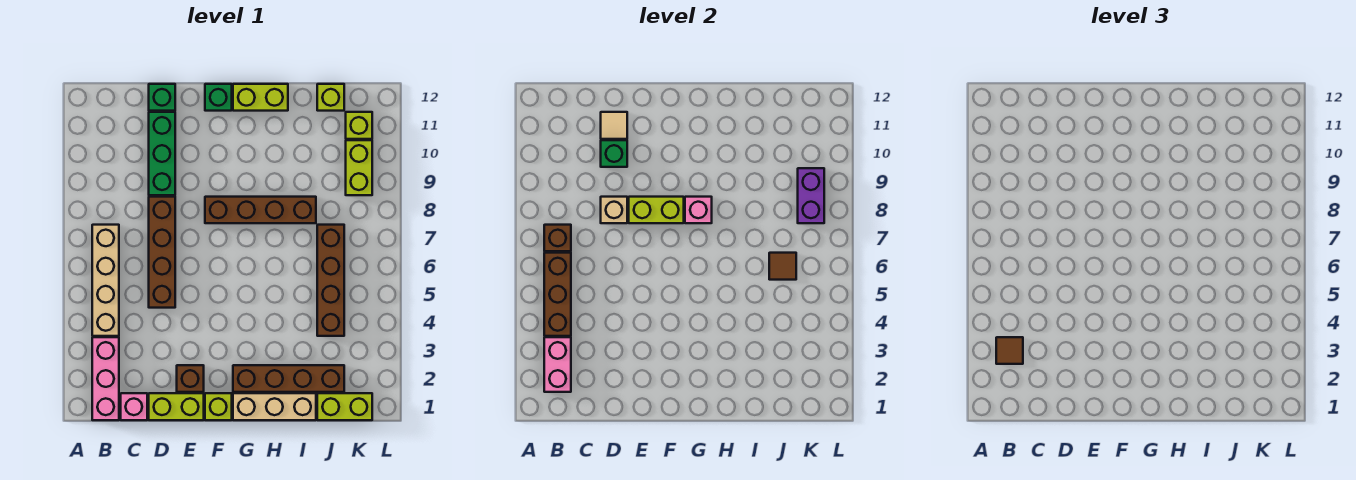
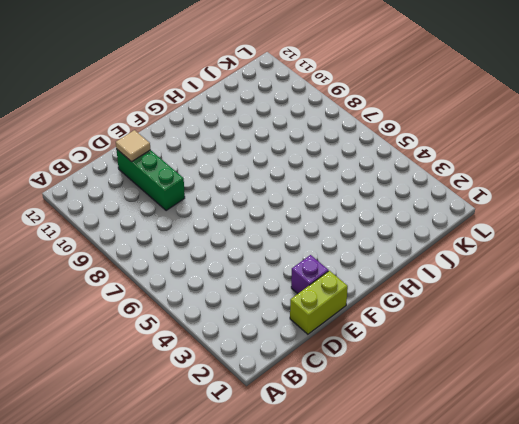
purple 1x1 brick [291,255,329,294] -> brown 1x1 brick [177,365,204,392]
none -> pink 1x3 brick [92,337,119,420]
none -> tan 1x4 brick [92,225,119,336]
none -> pink 1x1 brick [121,393,147,420]
none -> brown 1x4 brick [149,197,175,308]

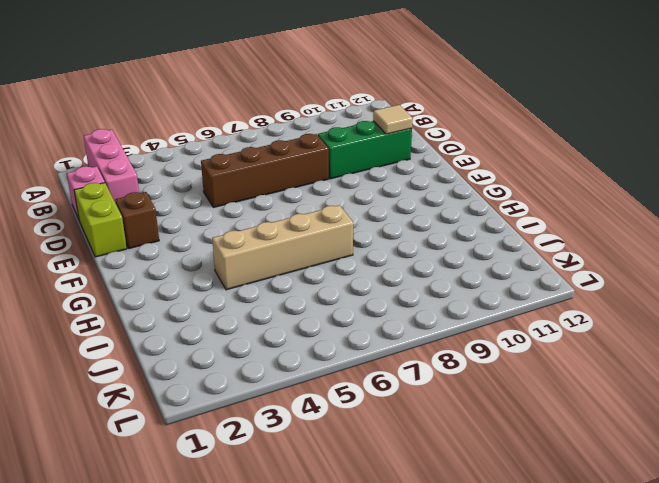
pink 1x3 brick [84,129,139,203] -> pink 1x3 brick turned to [92,337,119,420]
tan 1x4 brick [212,205,353,290] -> tan 1x4 brick moved to [92,225,119,336]
none -> green 1x1 brick [149,84,175,111]
none -> lime 1x1 brick [205,393,232,420]
none -> brown 1x4 brick [205,197,316,223]
none -> green 1x1 brick [205,84,232,111]

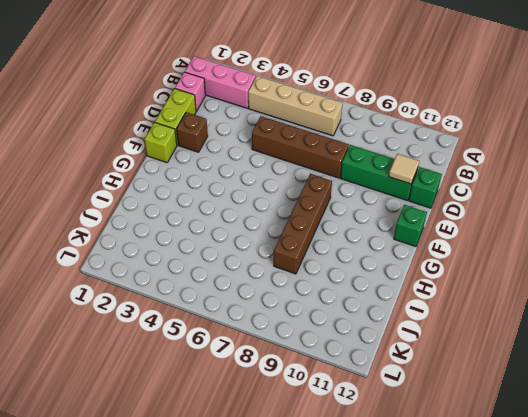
none -> tan 1x3 brick [233,393,316,420]
none -> brown 1x4 brick [233,365,344,392]
none -> lime 1x2 brick [233,84,288,111]
none -> lime 1x2 brick [317,393,372,420]

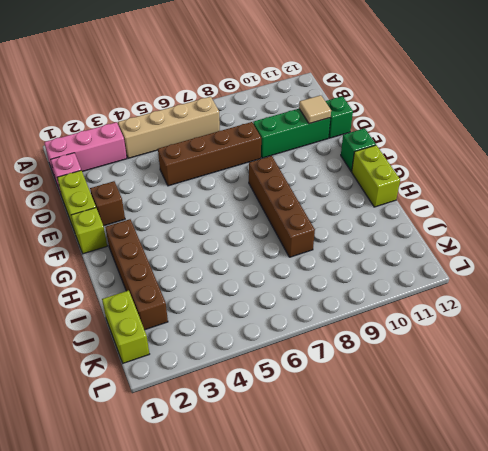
none -> tan 1x3 brick [233,393,316,420]
none -> brown 1x4 brick [317,225,344,336]
none -> lime 1x1 brick [317,84,344,111]
none -> lime 1x2 brick [346,140,372,195]

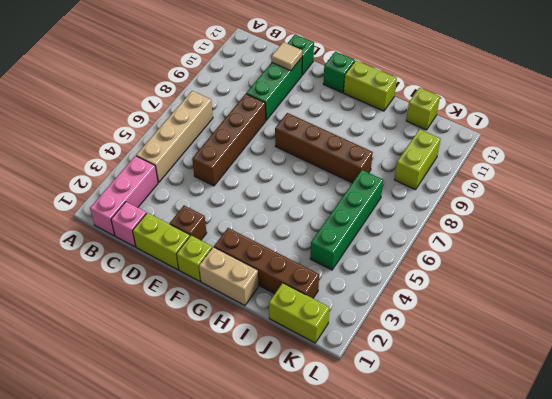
tan 1x2 brick [199,247,259,305] -> tan 1x3 brick [233,393,316,420]
green 1x4 brick [310,170,383,270] -> brown 1x4 brick [317,225,344,336]
none -> lime 1x1 brick [346,112,372,139]
none -> pink 1x2 brick [544,337,571,392]
none -> brown 1x3 brick [544,253,571,336]
none -> brown 1x1 brick [544,225,571,251]

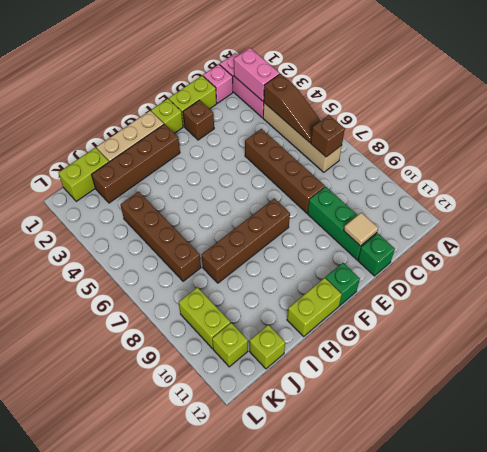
brown 1x3 slope [264,74,321,143] -> brown 1x3 brick [544,253,571,336]
none -> tan 1x1 brick [601,197,627,223]
none -> green 1x1 brick [601,140,627,167]
none -> lime 1x2 brick [629,197,684,223]
none -> pink 1x1 brick [685,197,712,223]

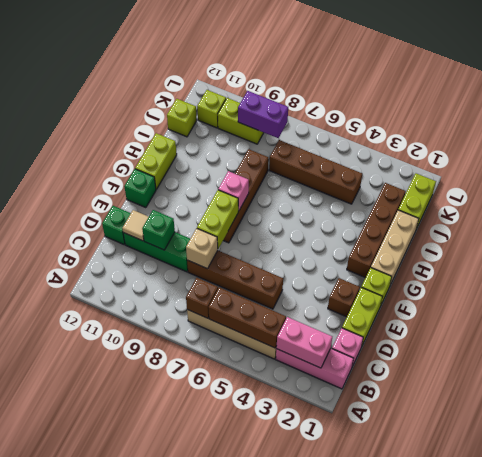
none -> brown 1x1 tile [769,253,796,280]
none -> brown 1x1 tile [996,337,1023,364]

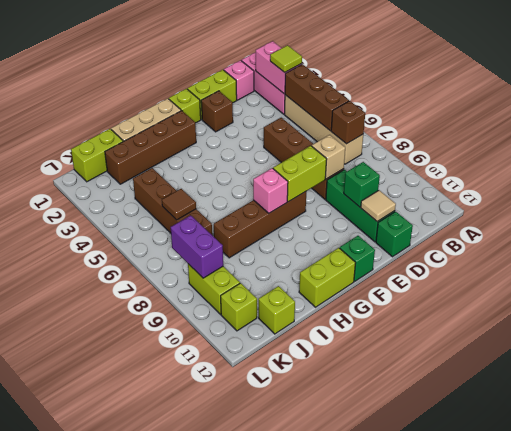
lime 1x1 tile [270,45,302,72] -> brown 1x1 tile [996,337,1023,364]

